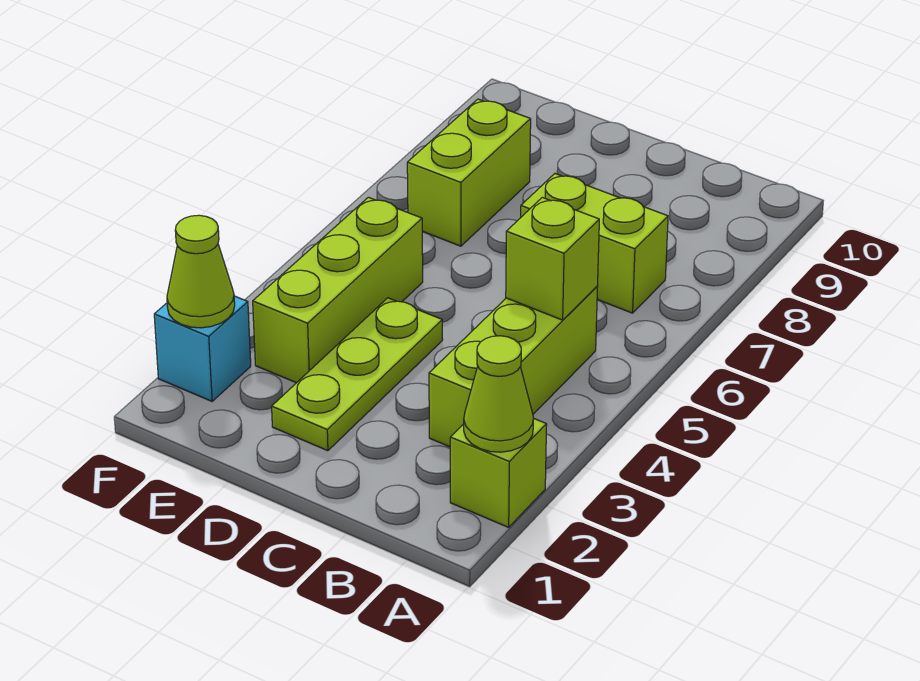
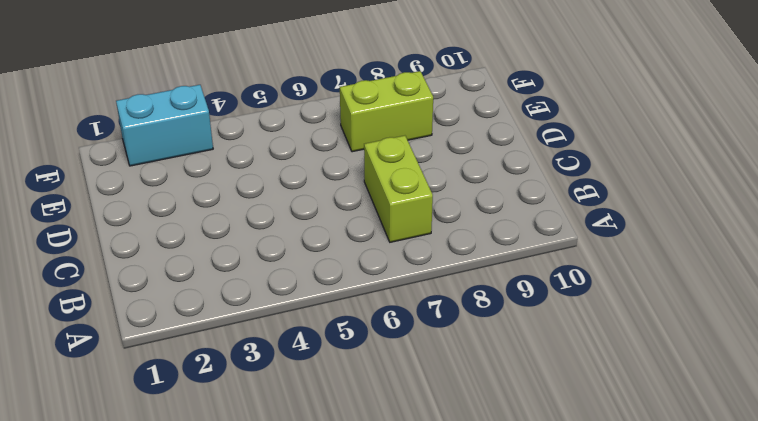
cyan 1x2 brick [116,85,213,166] -> cyan 1x1 brick [154,296,251,401]
none -> lime 1x1 brick [450,418,547,527]
none -> lime 1x3 brick [429,287,597,447]

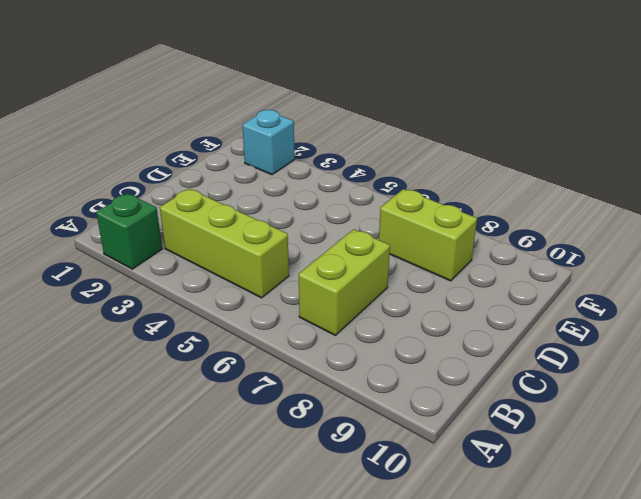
green 1x1 brick [96,193,162,269] -> lime 1x1 brick [450,418,547,527]
none -> lime 1x3 plate [272,298,443,451]
none -> lime 1x3 brick [253,197,423,383]

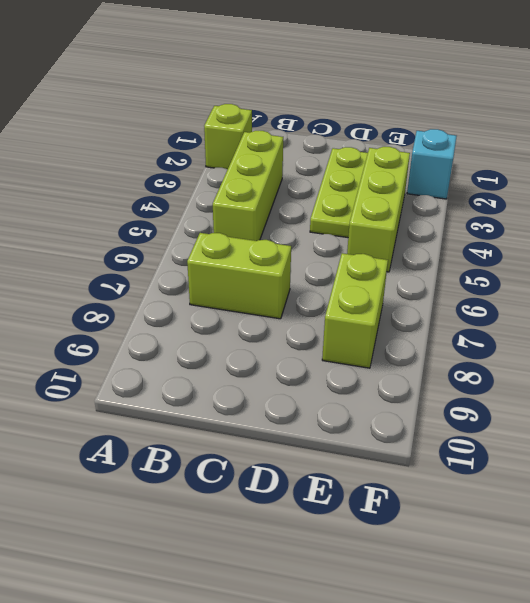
none -> lime 1x1 cone [464,336,533,452]
none -> lime 1x1 brick [506,197,599,320]

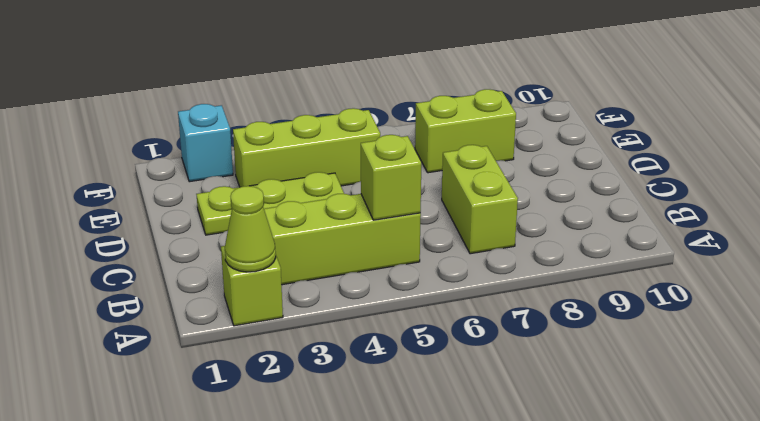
none -> lime 1x1 cone [167,215,235,328]

